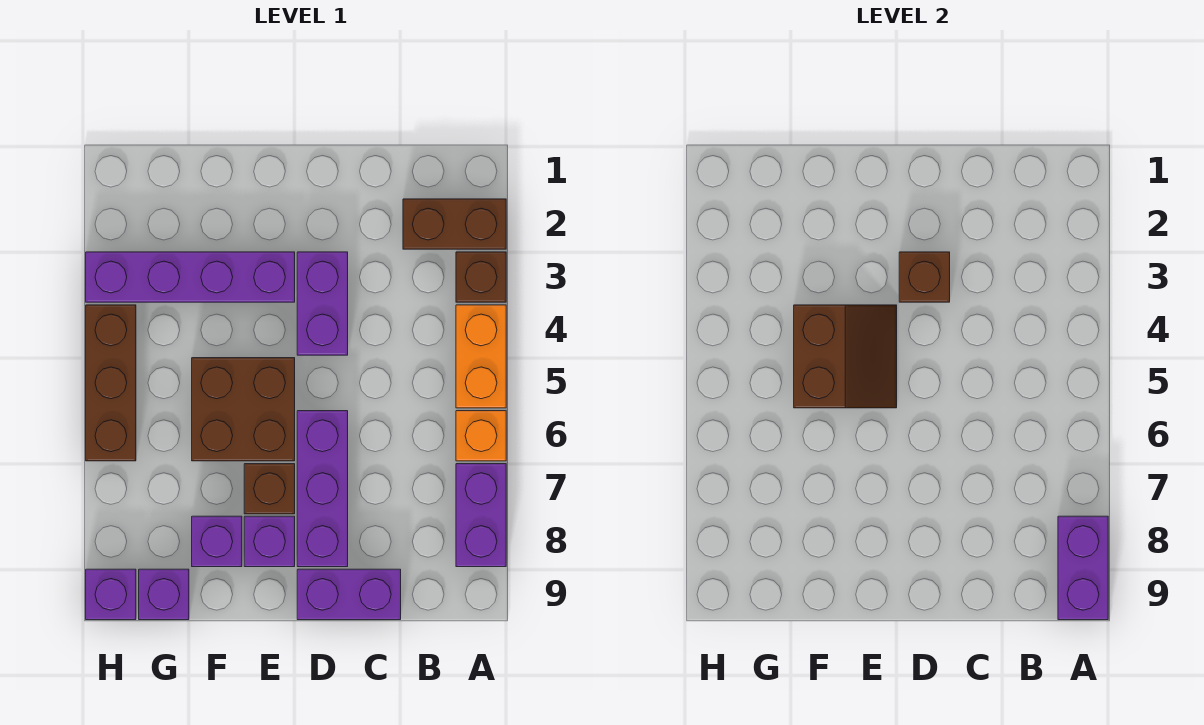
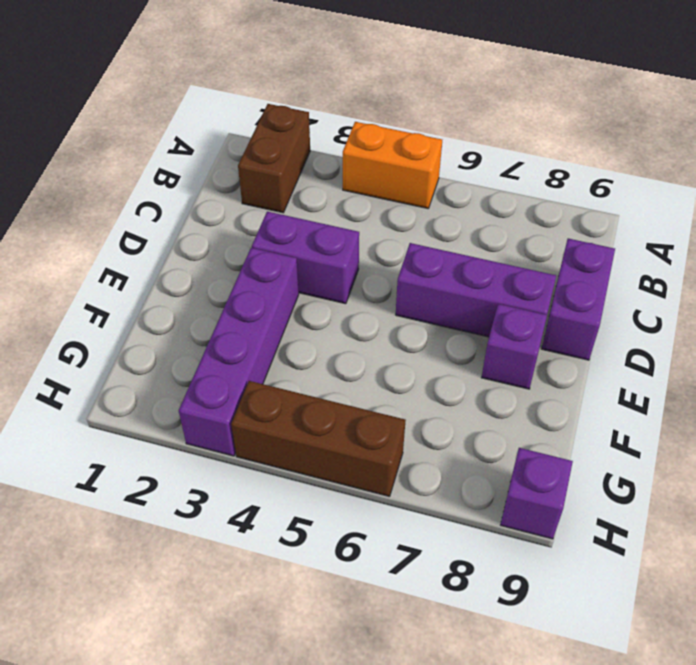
none -> brown 1x1 brick [456,252,506,302]
none -> orange 1x1 brick [456,411,506,461]
none -> purple 1x2 brick [456,464,506,567]

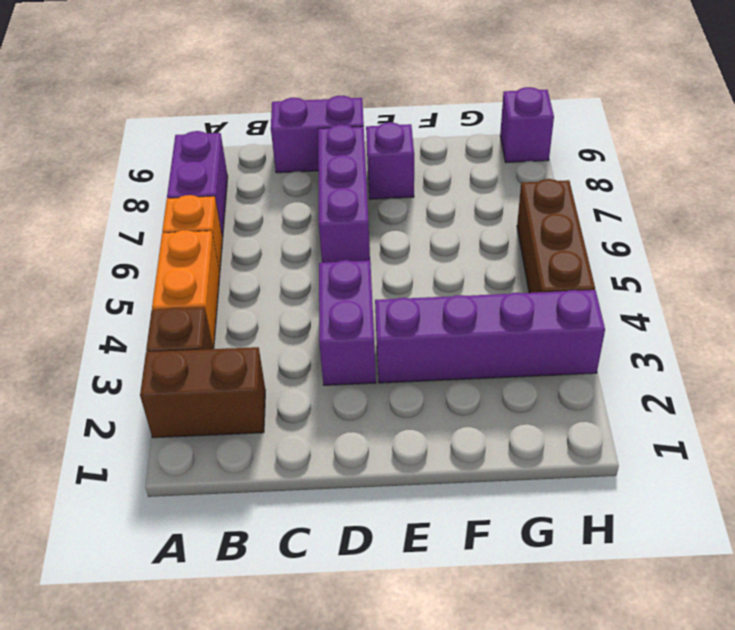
none -> brown 2x2 brick [192,358,295,461]
none -> brown 1x1 brick [244,464,295,514]
none -> purple 1x1 brick [192,516,242,567]

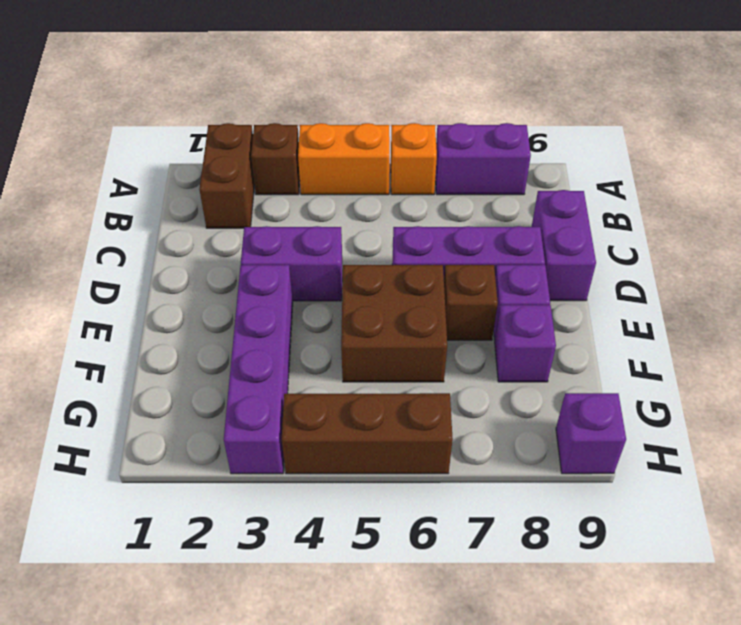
none -> purple 1x1 brick [139,569,189,620]
none -> purple 1x2 brick [1058,516,1108,620]
none -> brown 1x1 brick [899,252,950,302]

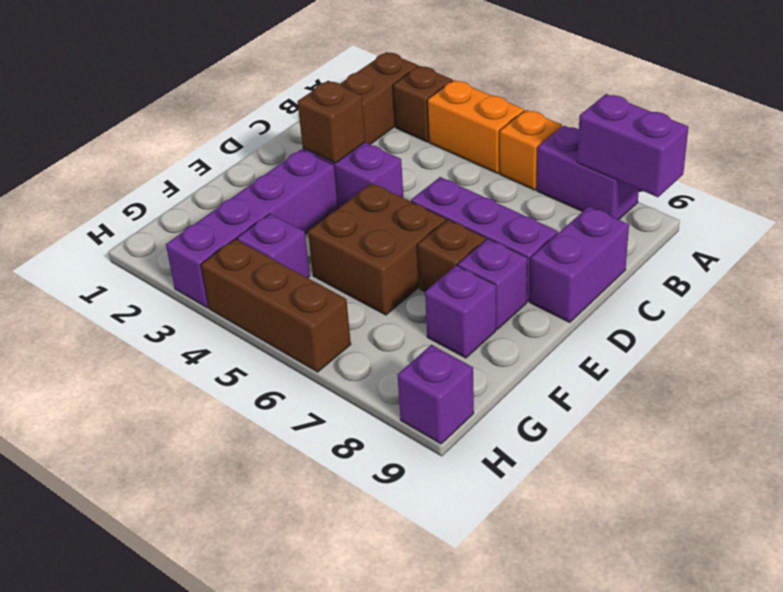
purple 1x1 brick [237,214,310,278] -> purple 1x1 brick moved to [139,569,189,620]
none -> brown 2x2 slope [794,305,897,408]

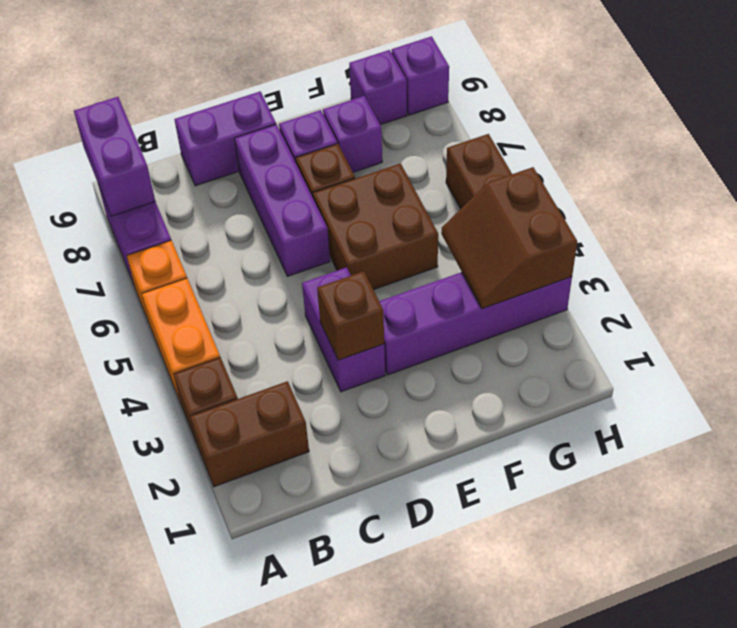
brown 2x2 slope [441,167,577,309] -> brown 2x2 slope moved to [794,305,897,408]

